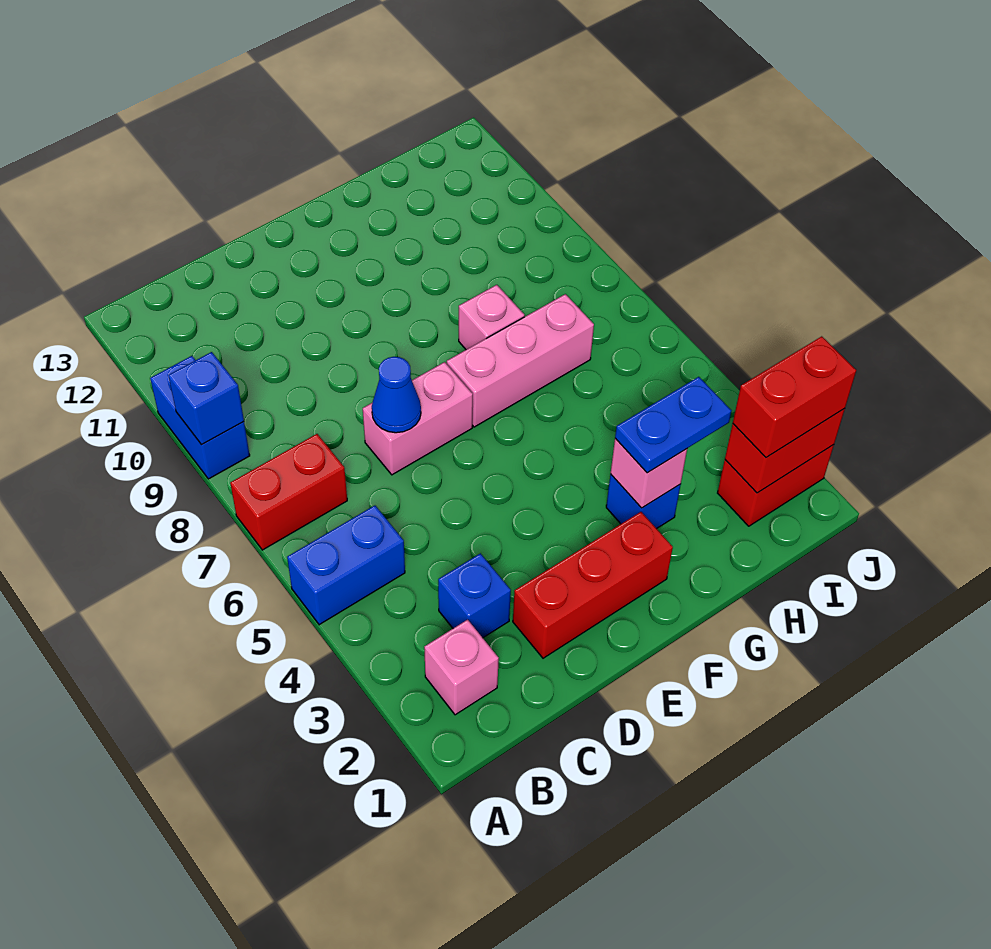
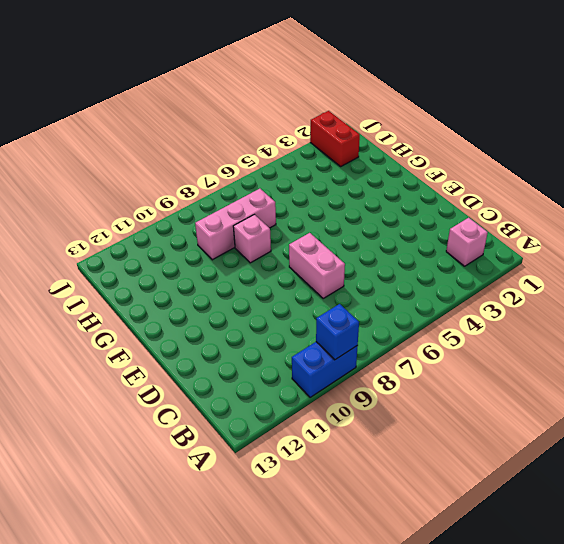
pink 1x3 brick [195,189,276,260] -> pink 1x3 brick turned to [447,294,594,427]
none -> blue 1x2 brick [287,506,405,625]
none -> red 1x2 brick [230,434,347,550]
none -> blue 1x1 brick [438,553,511,638]

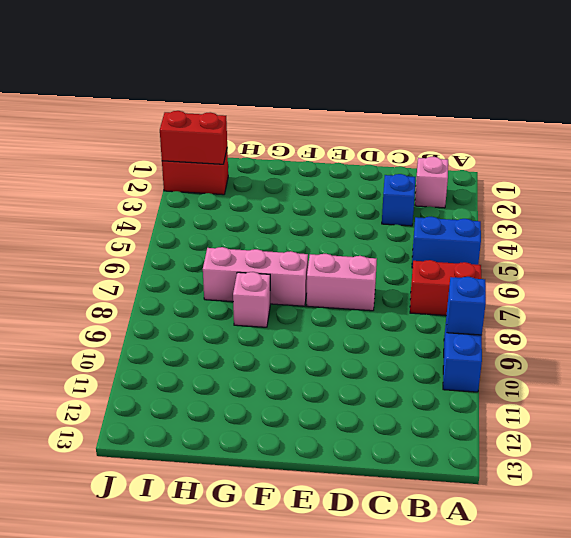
none -> red 1x3 brick [513,512,673,658]
none -> blue 1x1 brick [606,474,681,529]
none -> blue 1x1 cone [372,357,421,433]

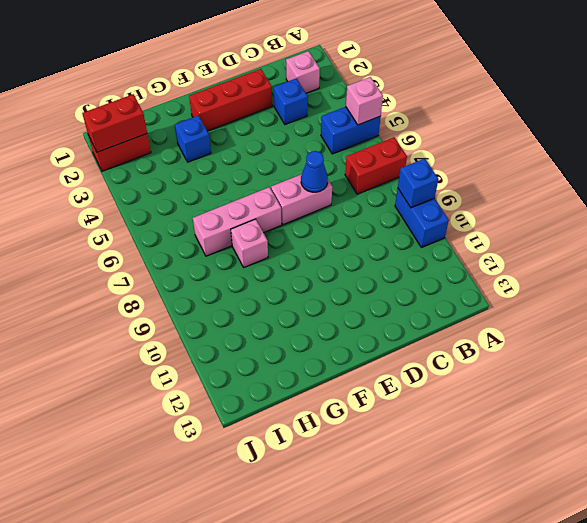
pink 1x1 brick [346,77,383,125] -> pink 1x1 brick moved to [611,438,687,508]
none -> blue 1x2 plate [615,377,731,473]
none -> red 1x2 brick [733,336,856,458]

